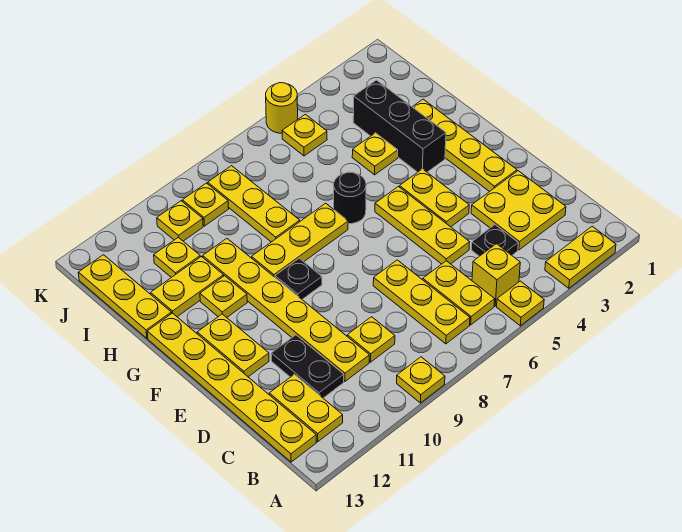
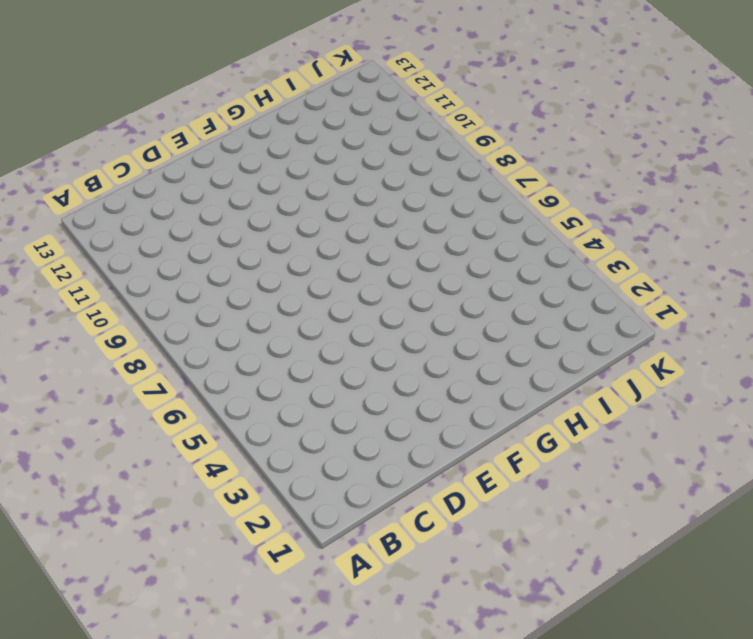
none -> yellow 1x2 plate [545,226,616,288]
none -> yellow 1x1 plate [497,281,544,326]
none -> yellow 1x1 plate [397,357,445,403]
none -> yellow 1x1 brick [472,244,520,306]

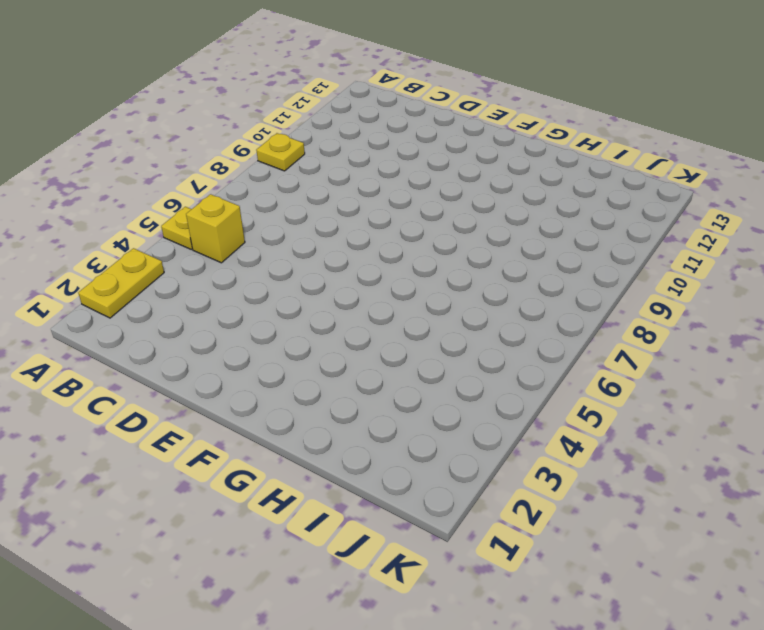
none -> yellow 1x2 plate [423,261,495,325]
none -> yellow 1x3 plate [373,260,470,344]
none -> yellow 1x2 plate [269,374,343,442]
none -> yellow 1x6 plate [147,313,316,462]

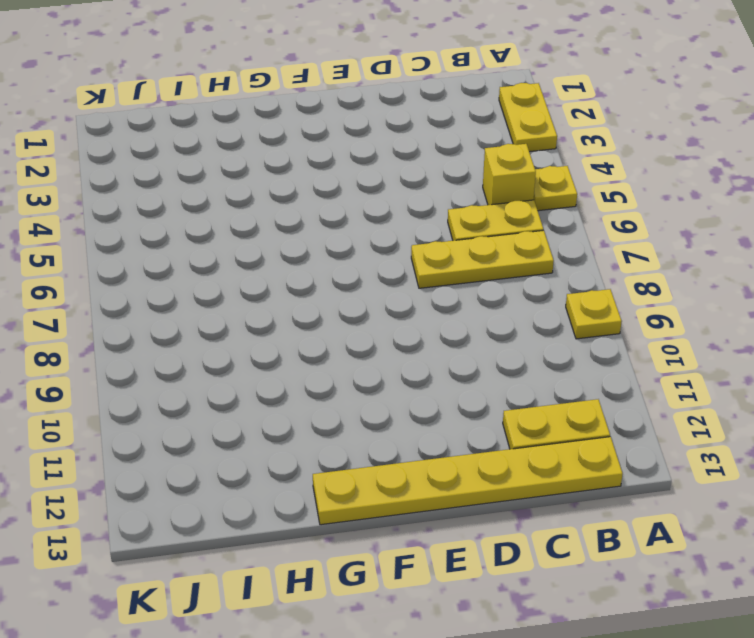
none -> yellow 2x2 plate [471,171,566,250]
none -> black 1x1 plate [472,225,518,256]
none -> yellow 1x1 plate [347,317,395,362]
none -> yellow 1x6 plate [203,239,369,381]

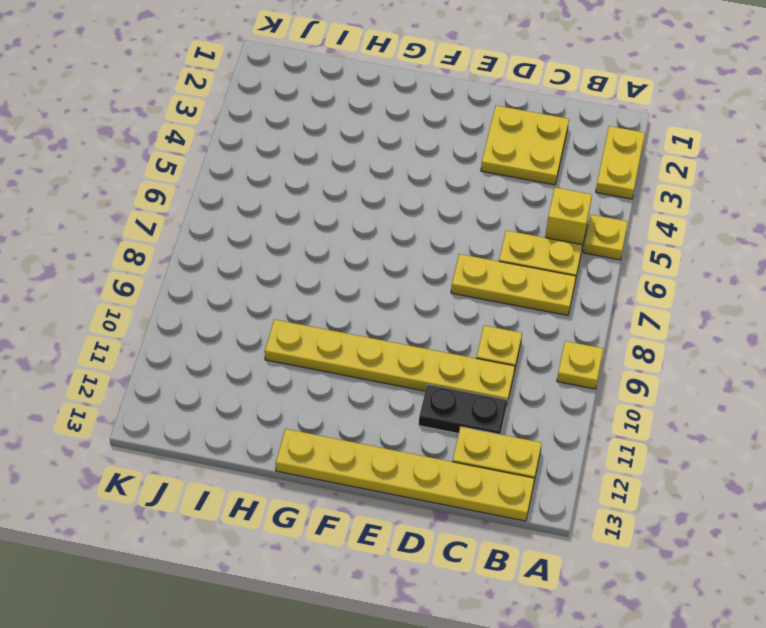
none -> black 1x1 plate [472,225,518,256]
none -> yellow 1x3 plate [375,187,470,264]
none -> yellow 1x4 plate [413,99,517,192]
none -> yellow 1x2 plate [400,169,469,227]

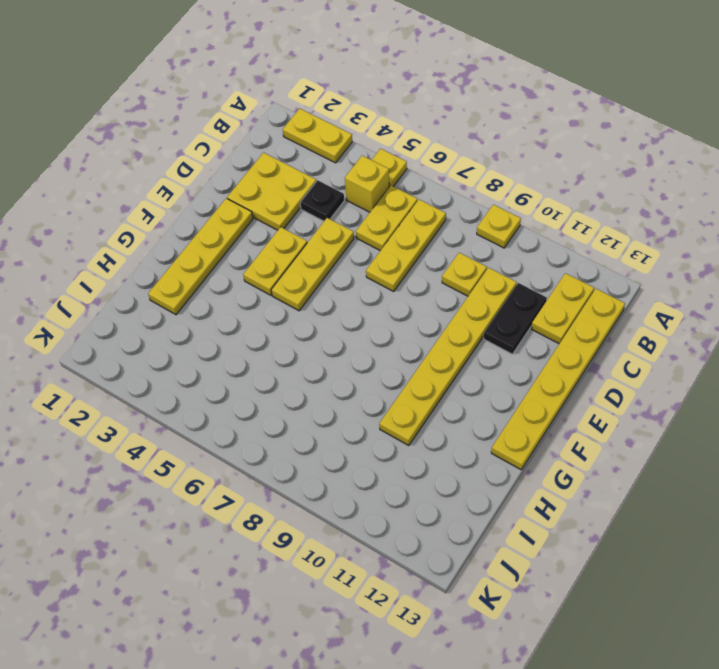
none -> yellow 1x2 plate [197,314,269,377]
none -> black 1x1 plate [275,258,322,299]
none -> black 1x3 brick [353,80,446,172]
none -> black 1x1 round brick [334,172,366,224]

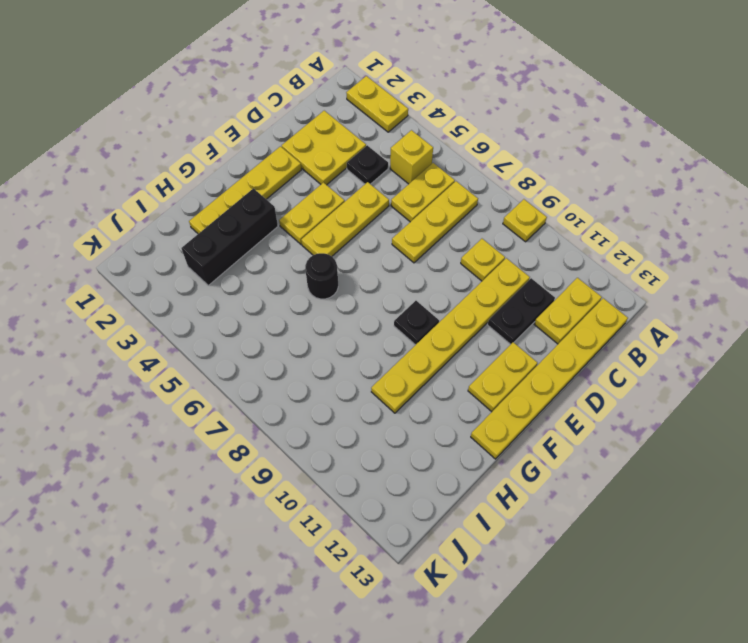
none -> yellow 1x1 plate [497,281,544,326]
none -> yellow 1x3 plate [252,203,348,277]
none -> yellow 1x1 plate [200,276,247,317]
none -> yellow 1x1 plate [352,133,398,175]

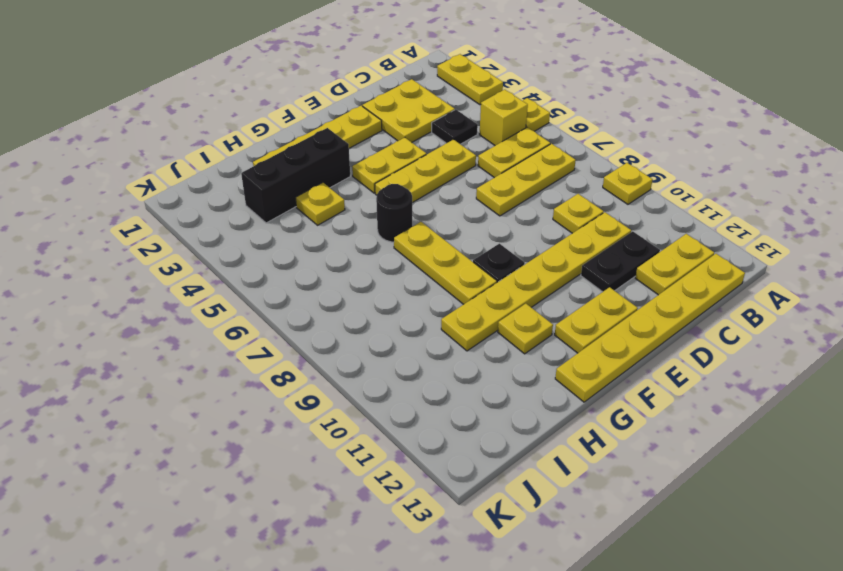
none -> yellow 1x3 plate [208,166,300,242]
none -> yellow 1x2 plate [151,257,224,317]
none -> yellow 1x3 plate [78,255,171,338]
none -> yellow 1x1 plate [154,237,200,278]

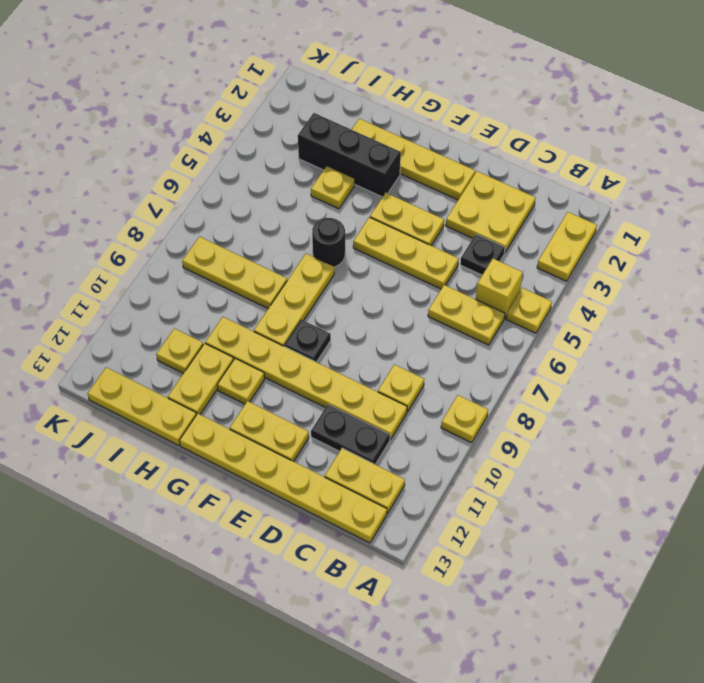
none -> yellow 1x3 plate [373,260,470,344]
none -> yellow 1x1 plate [282,114,327,156]
none -> yellow 1x1 plate [182,183,229,226]
none -> yellow 1x1 plate [157,201,203,241]

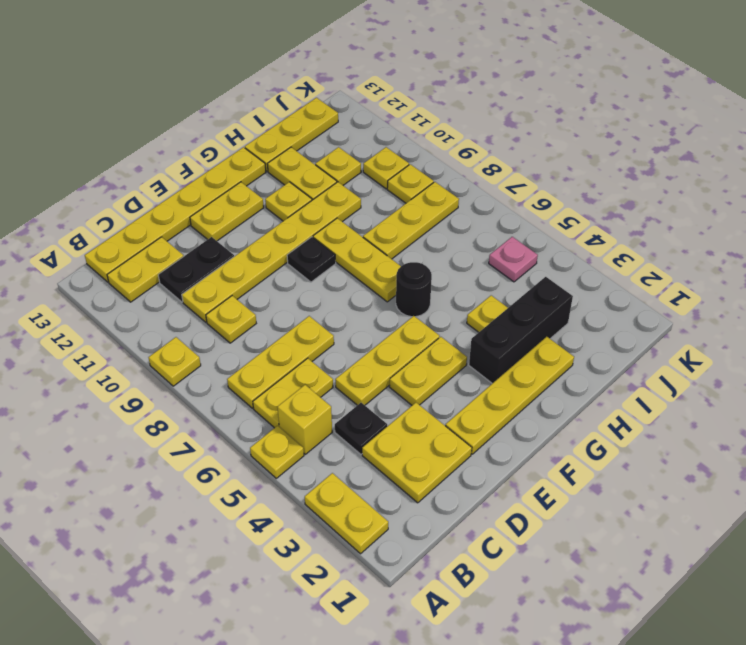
pink 1x1 plate [489,237,538,282] -> yellow 1x1 plate [282,114,327,156]
none -> yellow 1x1 round brick [266,83,298,133]

